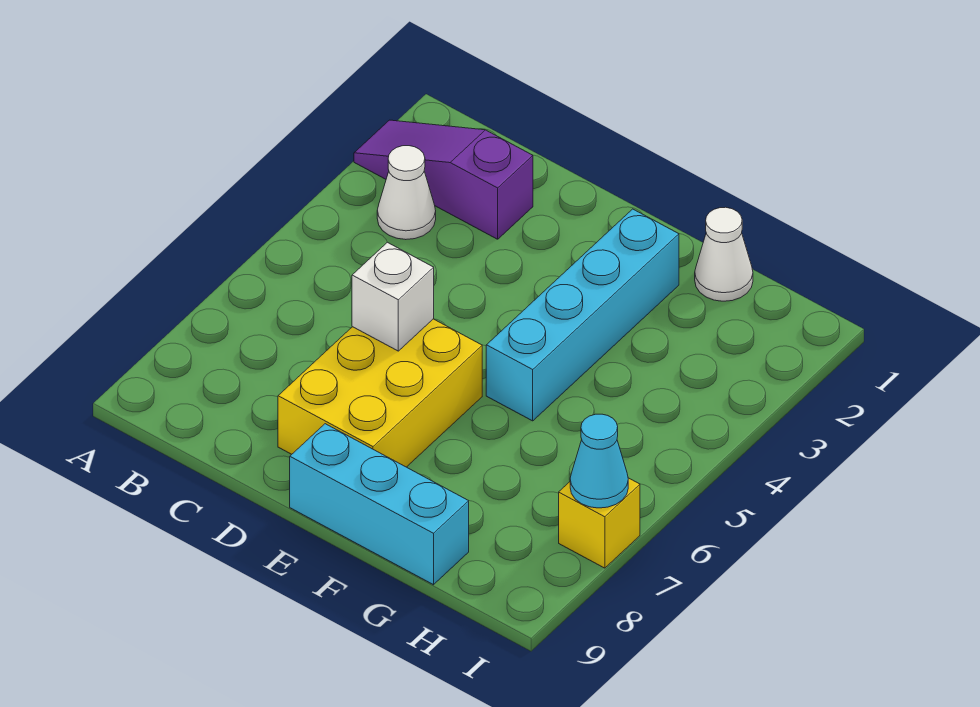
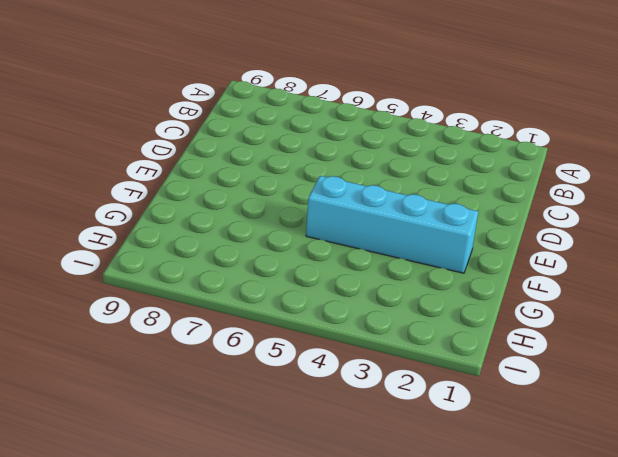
none -> purple 1x3 slope [354,120,533,239]
none -> white 1x1 cone [377,146,436,240]

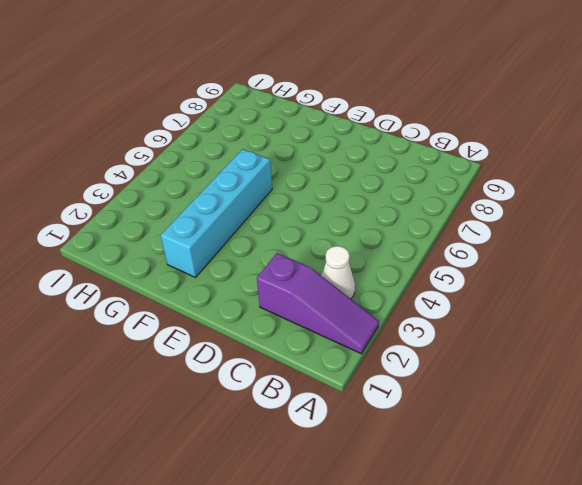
none -> yellow 2x3 brick [278,319,482,467]
none -> cyan 1x3 brick [290,424,469,585]

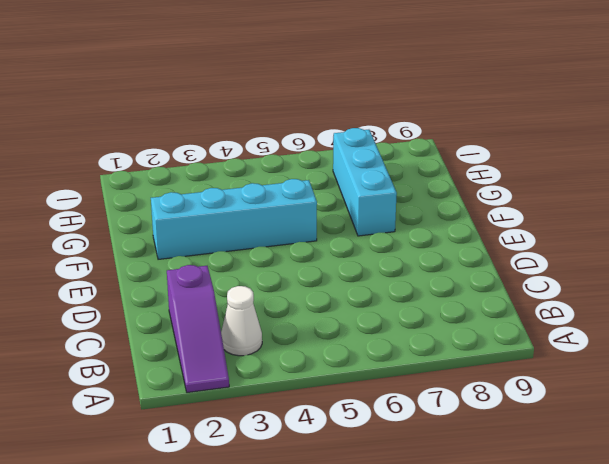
cyan 1x3 brick [333,128,397,236] -> cyan 1x3 brick moved to [290,424,469,585]
none -> yellow 2x3 brick [278,319,482,467]
none -> white 1x1 cone [695,207,753,301]

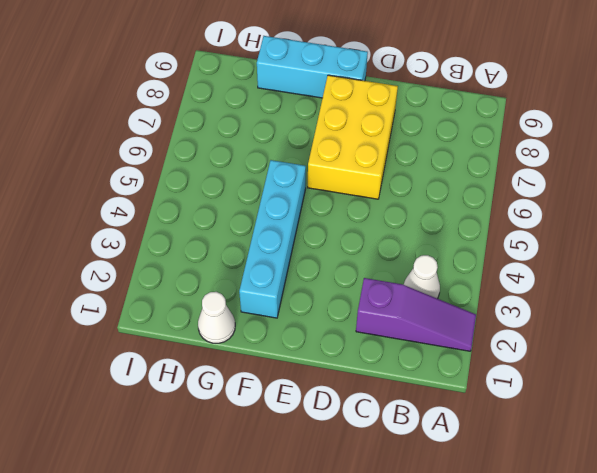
none -> yellow 1x1 brick [559,478,640,568]
none -> white 1x1 brick [352,242,434,351]

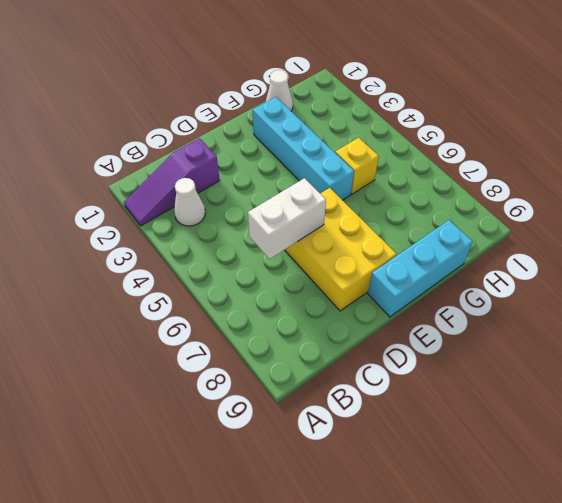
white 1x2 brick [248,178,326,259] -> white 1x1 brick [352,242,434,351]
yellow 1x1 brick [335,138,379,194] -> yellow 1x1 brick moved to [559,478,640,568]
none -> cyan 1x1 cone [570,414,628,508]

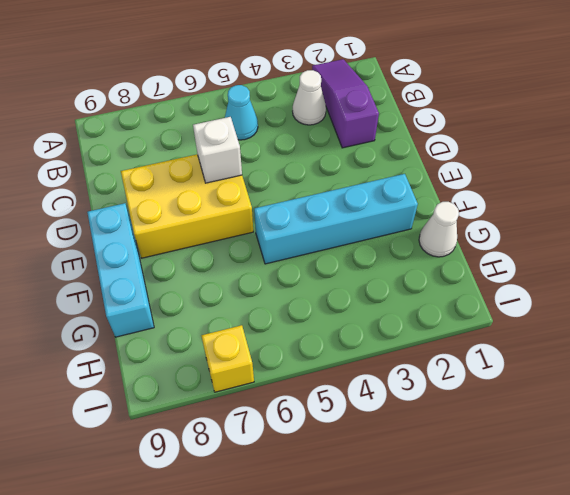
cyan 1x1 cone [225,85,258,140] -> cyan 1x1 cone moved to [570,414,628,508]

